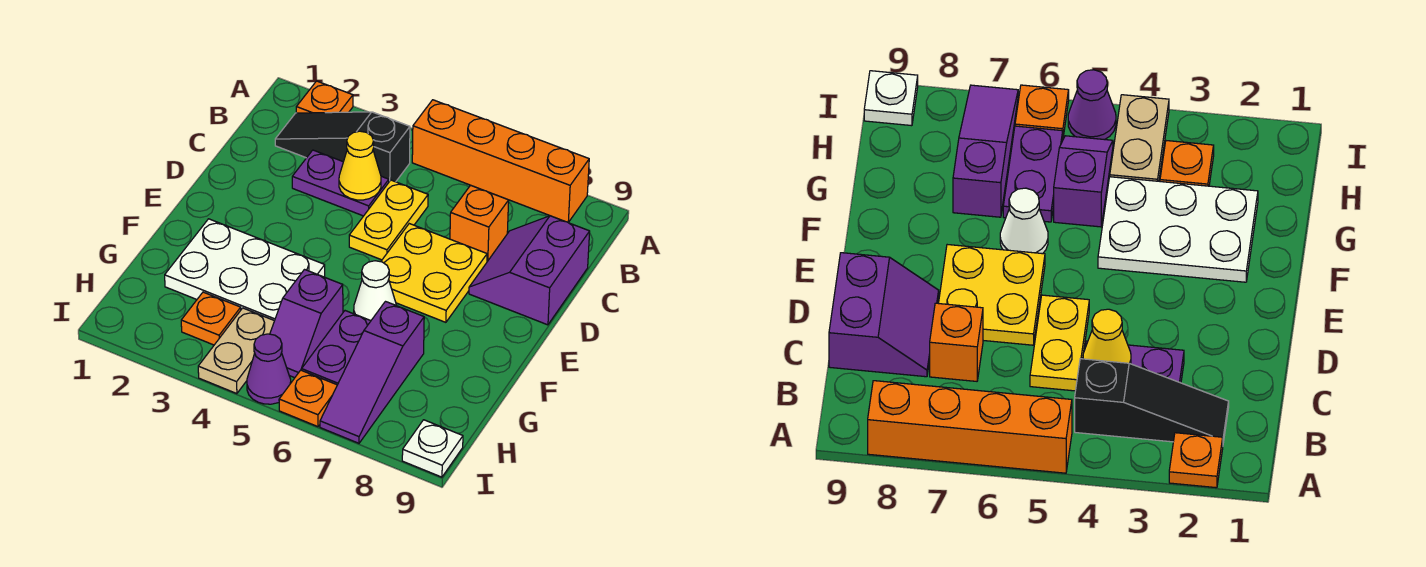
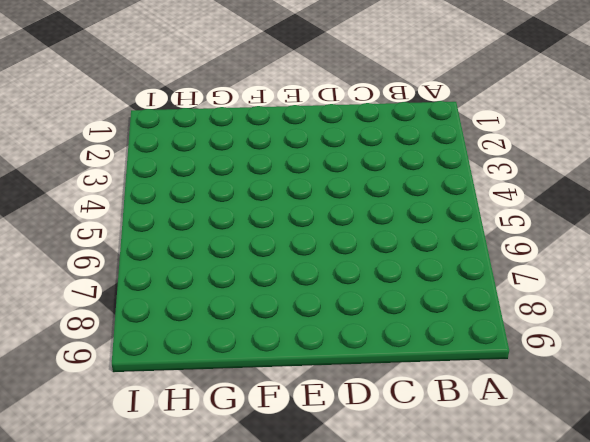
none -> orange 1x1 plate [296,81,353,113]
none -> orange 1x4 brick [412,100,589,222]
none -> black 1x3 slope [275,112,410,182]

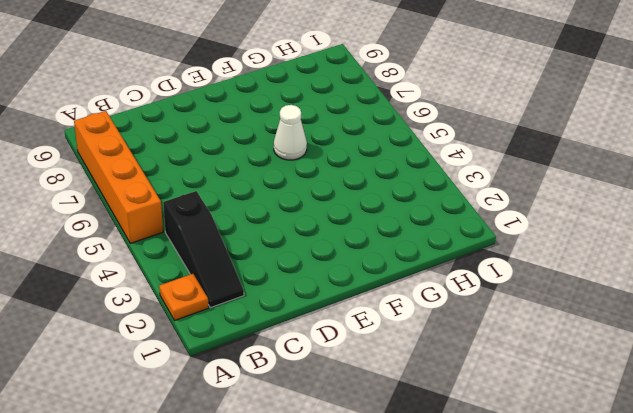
none -> purple 1x2 plate [292,150,389,216]
none -> yellow 1x2 plate [349,180,428,260]
none -> orange 1x1 brick [450,185,509,262]

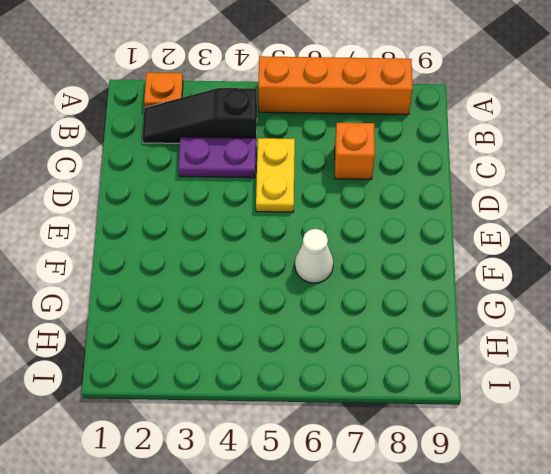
none -> purple 2x2 slope [469,216,590,325]
none -> yellow 2x2 plate [381,224,487,322]
none -> white 2x3 plate [165,219,325,321]

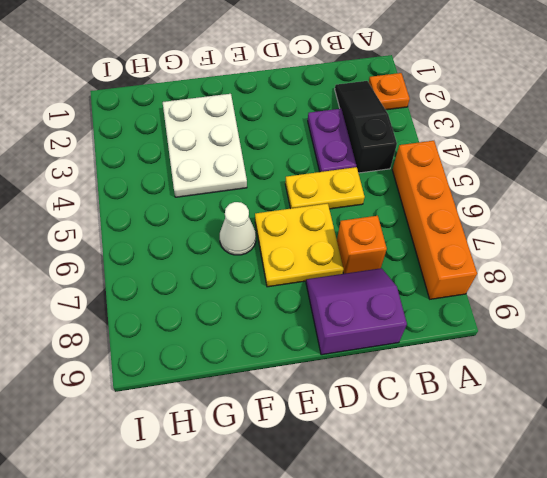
none -> purple 1x2 slope [270,270,343,378]
none -> purple 1x2 plate [302,311,371,385]
none -> purple 1x3 slope [320,302,424,443]

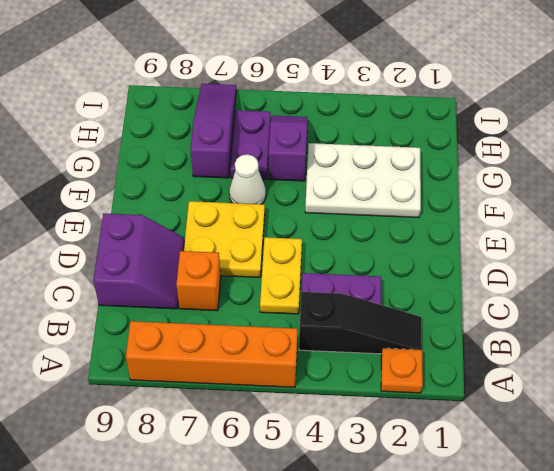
none -> orange 1x1 plate [181,292,241,345]
none -> tan 1x2 plate [198,308,274,394]
none -> purple 1x1 cone [247,334,291,404]

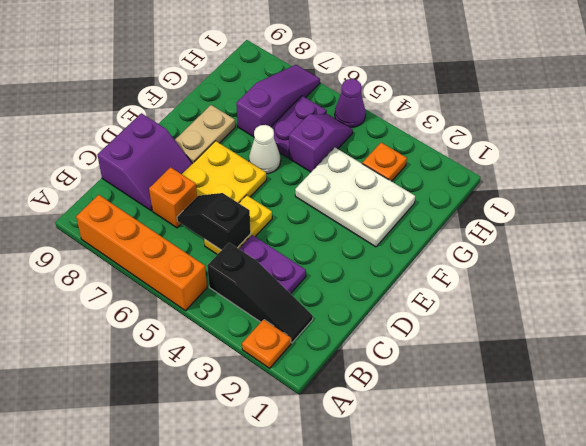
black 1x2 slope [177,193,251,250] -> none
tan 1x2 plate [175,105,235,163] -> tan 1x2 plate moved to [198,308,274,394]
none -> orange 1x1 plate [279,370,337,427]
none -> white 1x1 plate [402,420,463,477]
none -> yellow 1x1 cone [339,131,381,200]

